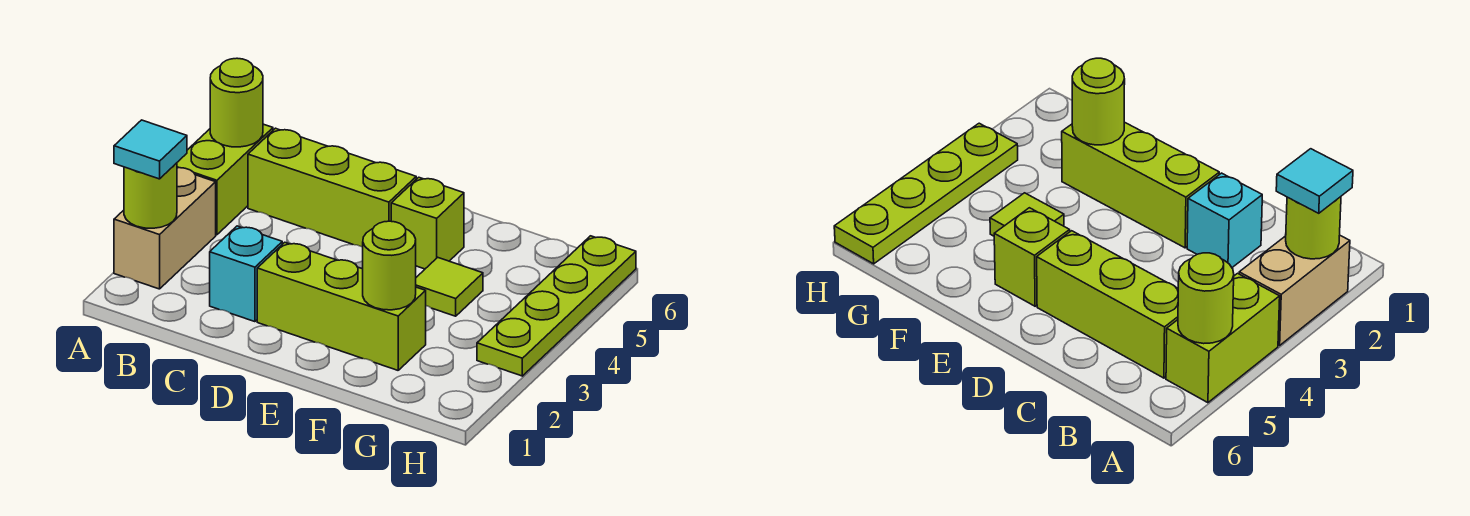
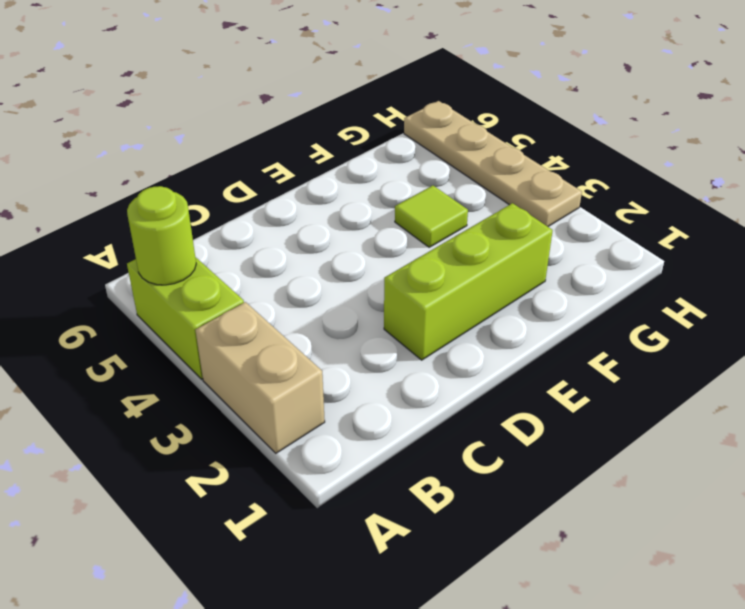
tan 1x4 plate [404,101,582,227] -> lime 1x4 plate [477,236,636,376]
none -> lime 1x3 brick [248,128,416,247]
none -> cyan 1x1 brick [210,226,282,322]
none -> lime 1x1 brick [391,177,464,269]

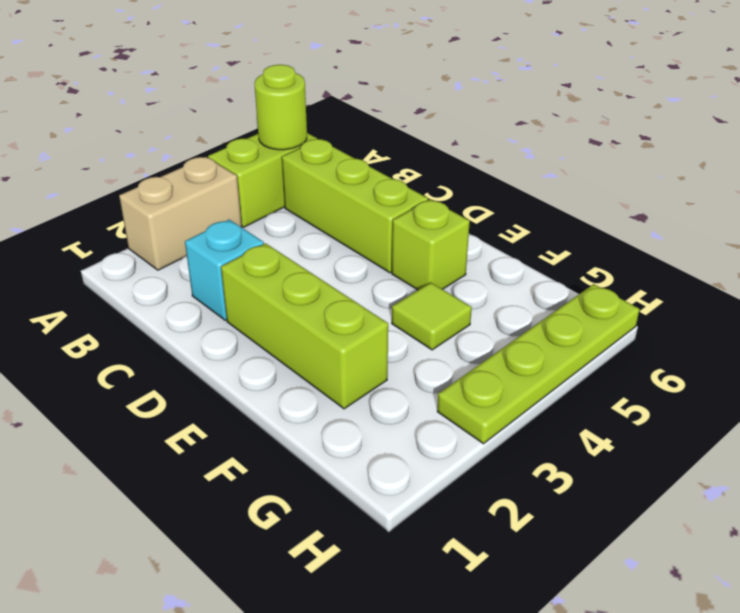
none -> lime 1x1 round brick [124,163,177,228]
none -> lime 1x1 round brick [363,221,416,310]
none -> cyan 1x1 tile [114,120,187,179]

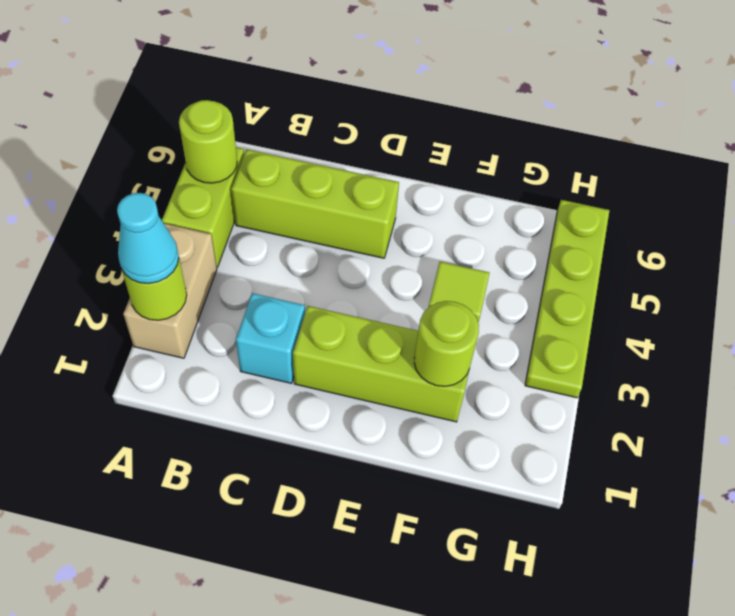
cyan 1x1 cone [117,193,179,283] -> cyan 1x1 tile [114,120,187,179]
none -> lime 1x1 brick [391,177,464,269]

